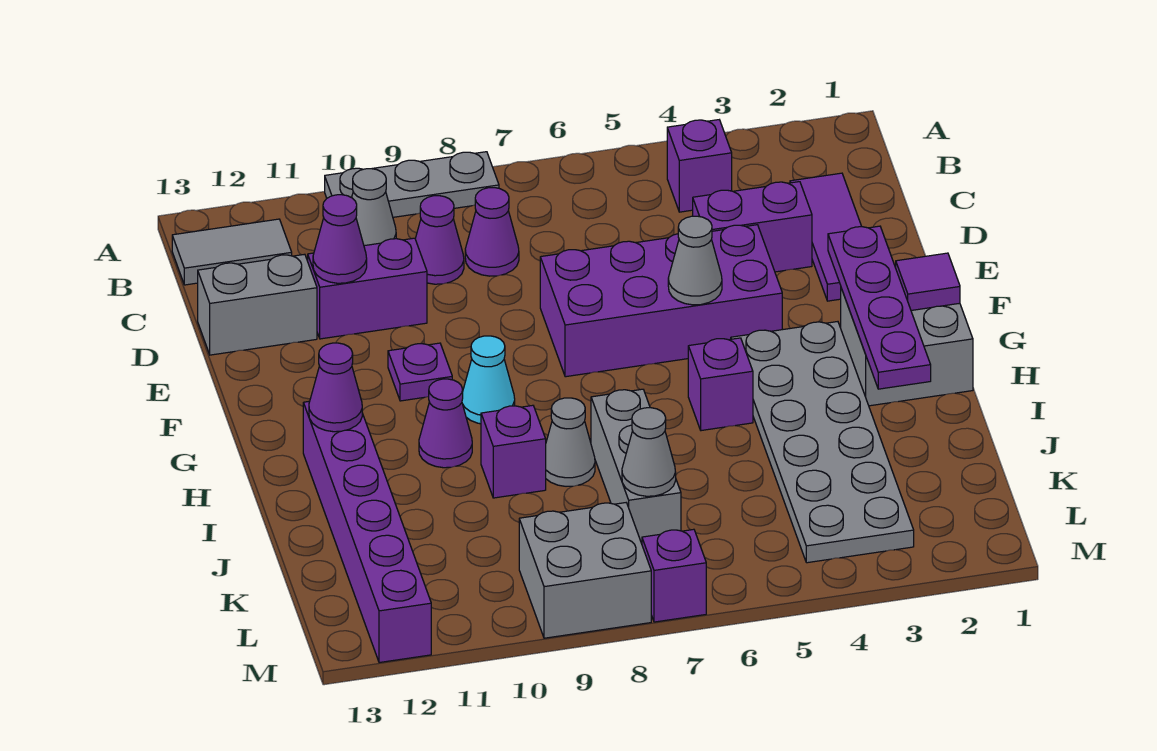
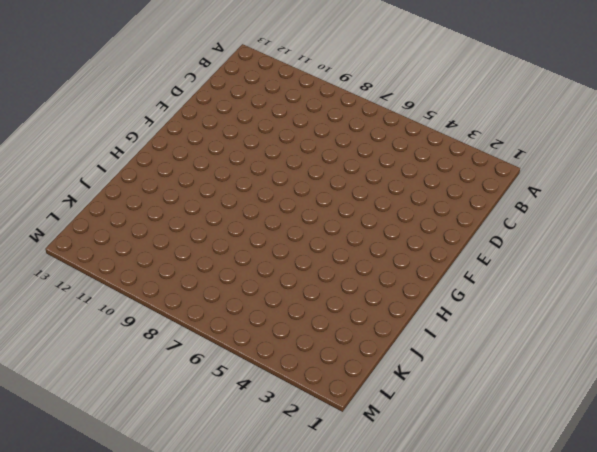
none -> grey 1x3 plate [325,152,499,217]
none -> purple 1x1 brick [667,120,732,212]
none -> grey 1x1 cone [352,169,396,246]

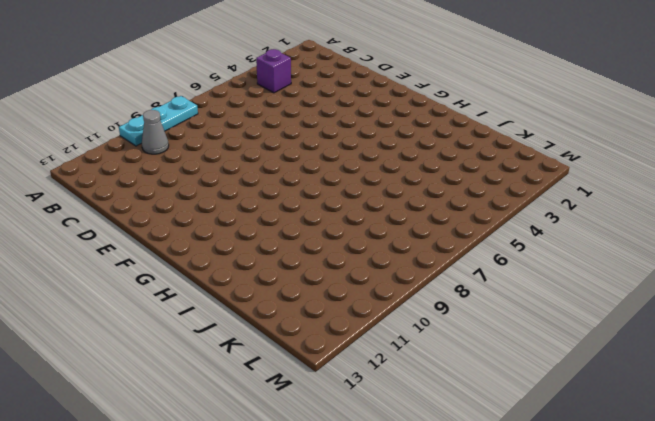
cyan 1x3 plate [119,96,198,146] -> grey 1x3 plate [325,152,499,217]
none -> grey 1x2 tile [172,219,292,285]
none -> purple 1x3 tile [790,173,862,301]
none -> purple 1x1 cone [465,188,519,276]

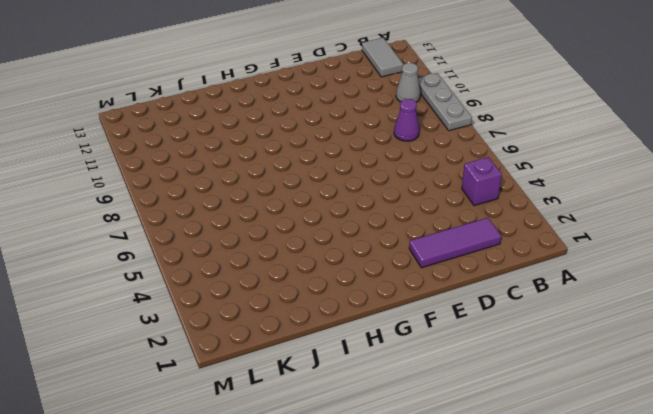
none -> purple 1x1 cone [415,196,464,284]
none -> purple 1x2 brick [693,182,812,272]
none -> purple 1x2 brick [308,238,427,339]

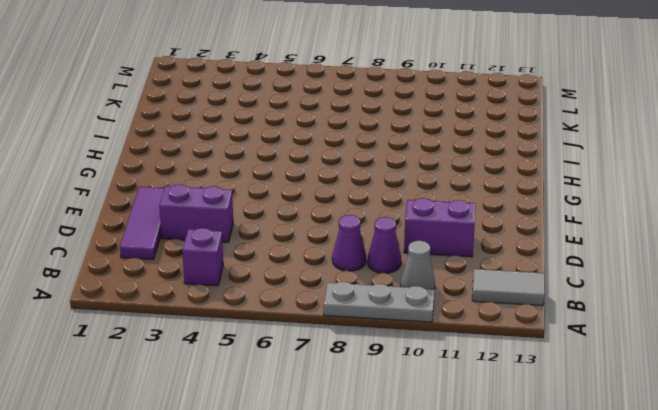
none -> grey 1x2 brick [198,254,317,355]
none -> purple 2x4 brick [540,225,782,377]
none -> purple 1x1 plate [388,343,452,401]

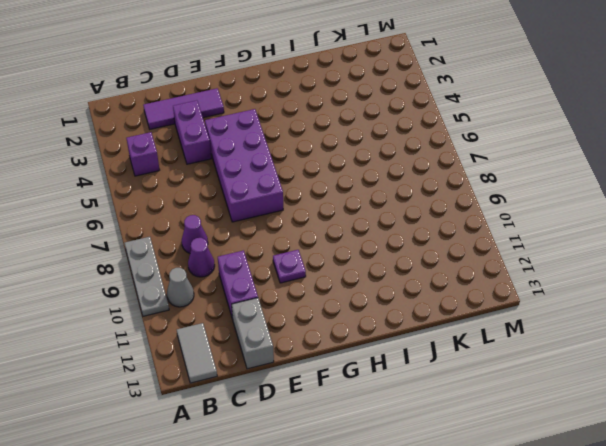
none -> grey 2x2 brick [841,288,973,406]
none -> grey 2x6 plate [731,322,914,563]
none -> cyan 1x1 cone [462,336,515,424]

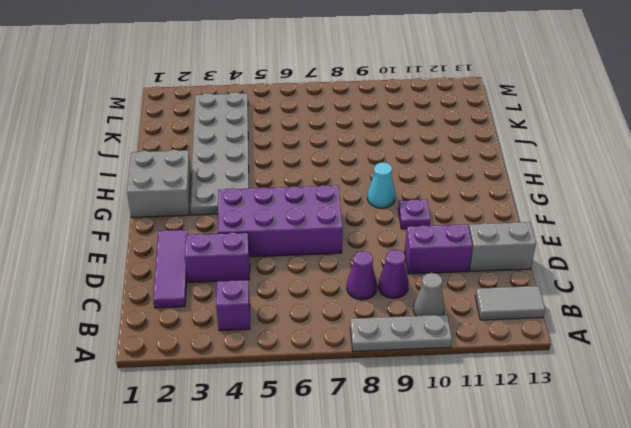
none -> purple 1x1 brick [688,338,753,431]
none -> purple 1x1 cone [419,379,472,468]
none -> purple 1x6 brick [303,401,431,663]

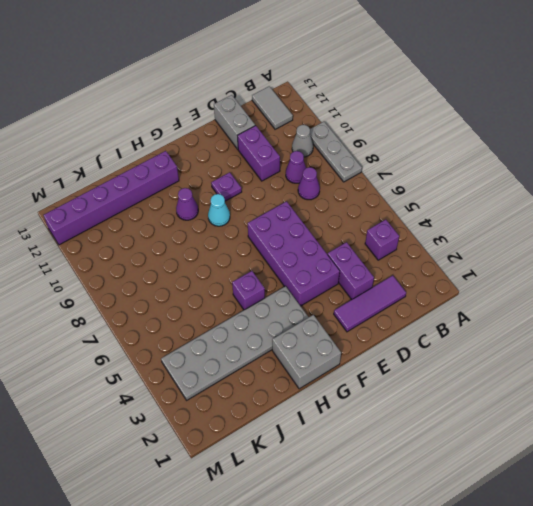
none -> grey 1x3 brick [591,389,681,544]
none -> grey 1x1 cone [546,398,595,486]
none -> purple 1x1 brick [481,405,546,498]

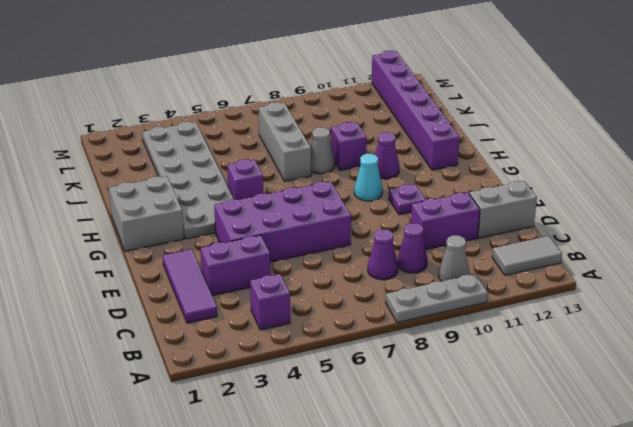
none -> grey 2x2 brick [519,503,651,638]
none -> purple 1x1 brick [642,529,706,622]
none -> purple 1x1 cone [313,195,367,283]

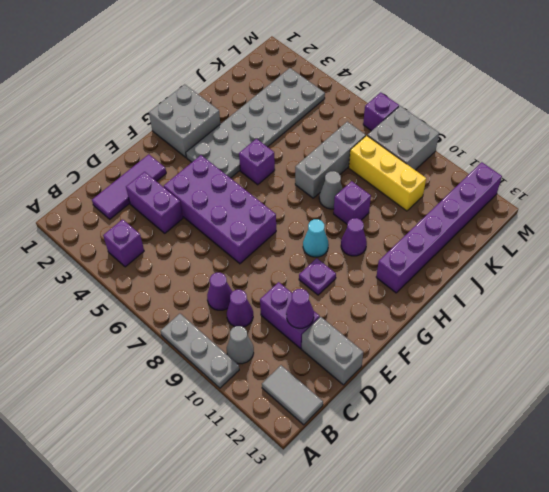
yellow 1x3 brick [349,136,426,211] -> none
none -> purple 1x4 plate [828,226,931,389]
none -> grey 1x1 cone [668,216,722,305]
none -> purple 1x1 tile [896,253,960,310]

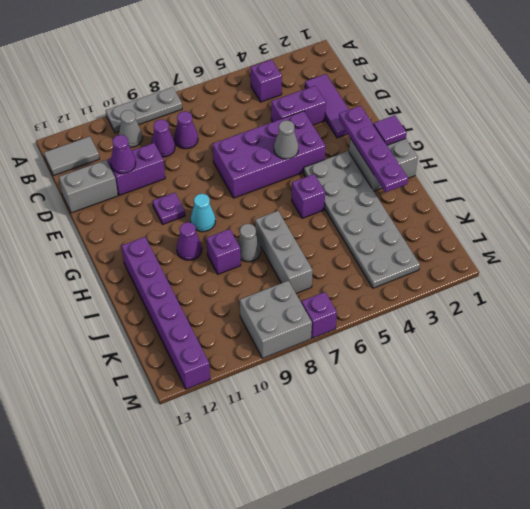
none -> purple 1x1 cone [309,343,362,432]
none -> grey 1x1 cone [622,408,676,496]

